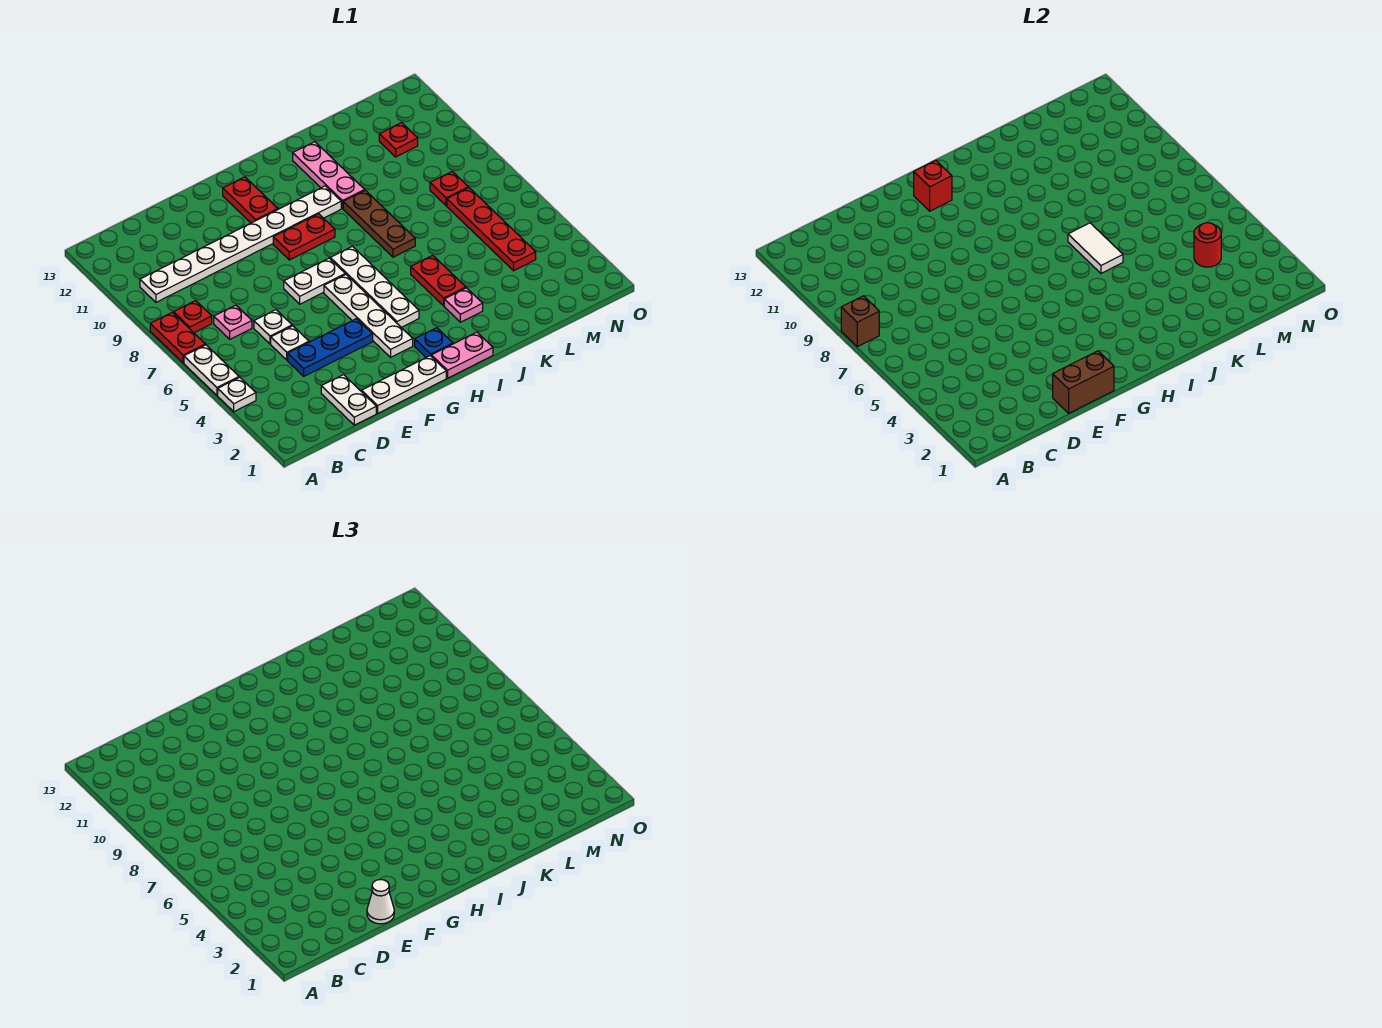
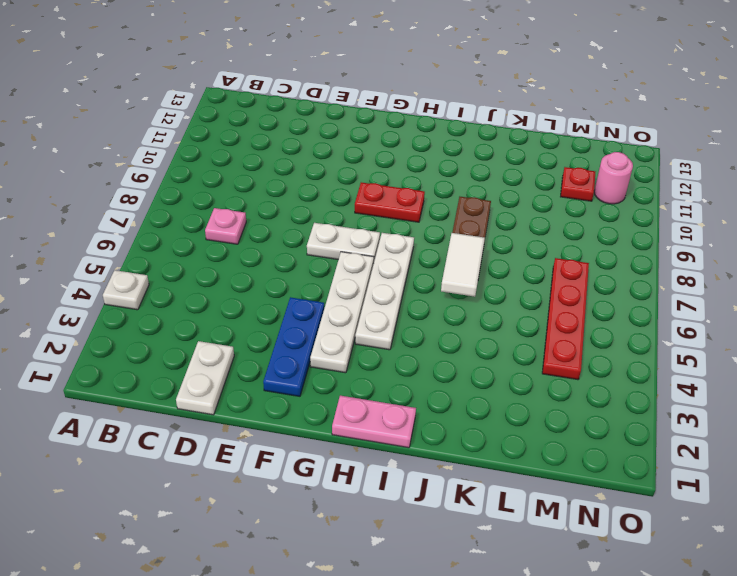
blue 1x3 plate [263,297,324,396] -> blue 1x3 plate turned to [288,319,373,376]
pink 1x1 round brick [594,152,633,204] -> none
none -> white 1x2 plate [184,345,239,395]
none -> red 1x2 plate [150,312,205,363]
none -> red 1x1 plate [174,301,212,333]
none -> white 1x8 plate [140,186,341,302]

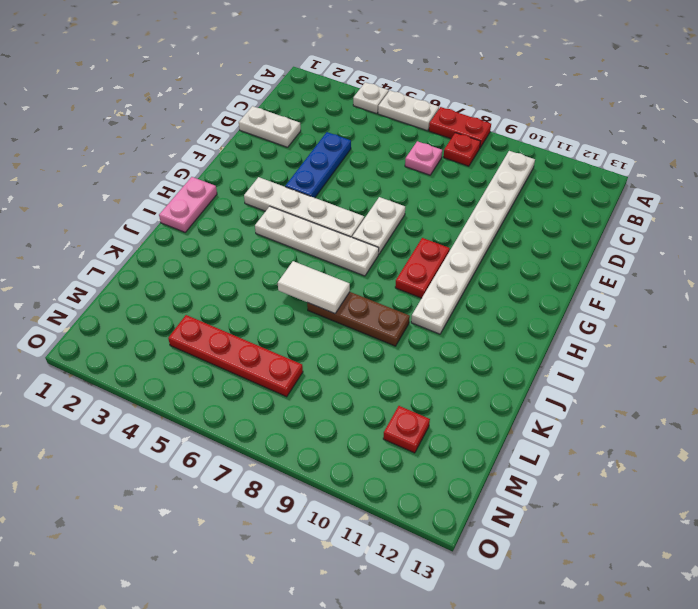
none -> white 1x1 plate [271,326,309,360]
none -> white 1x1 plate [254,310,292,344]
none -> white 1x3 plate [362,356,446,413]
none -> red 1x2 plate [223,177,278,223]

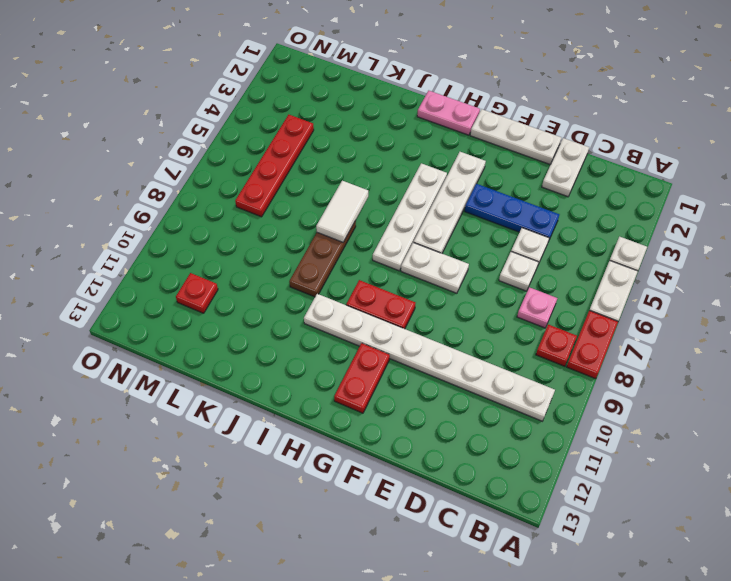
none -> blue 1x1 plate [415,328,453,357]
none -> pink 1x1 plate [444,288,483,322]
none -> red 1x2 plate [411,255,466,306]
none -> pink 1x3 plate [293,142,365,208]

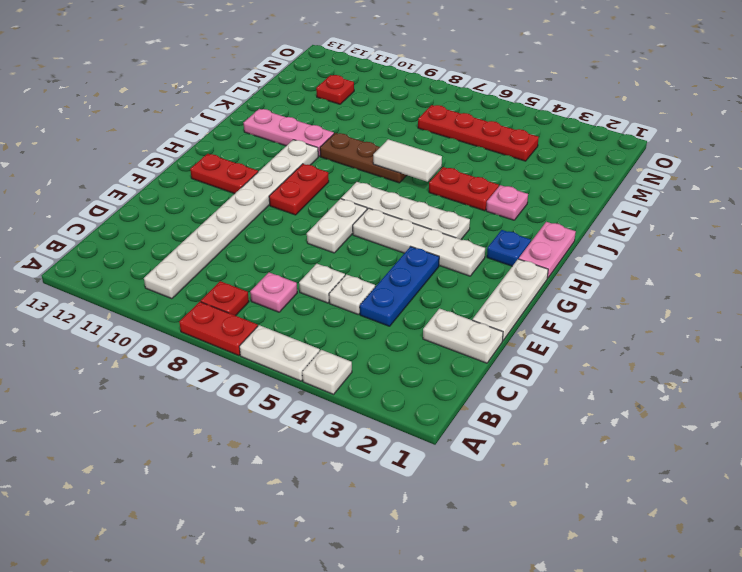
none -> red 1x1 plate [430,172,468,206]
none -> brown 1x1 brick [841,296,879,347]
none -> brown 1x2 brick [1053,351,1114,413]
none -> red 1x1 brick [914,160,952,211]

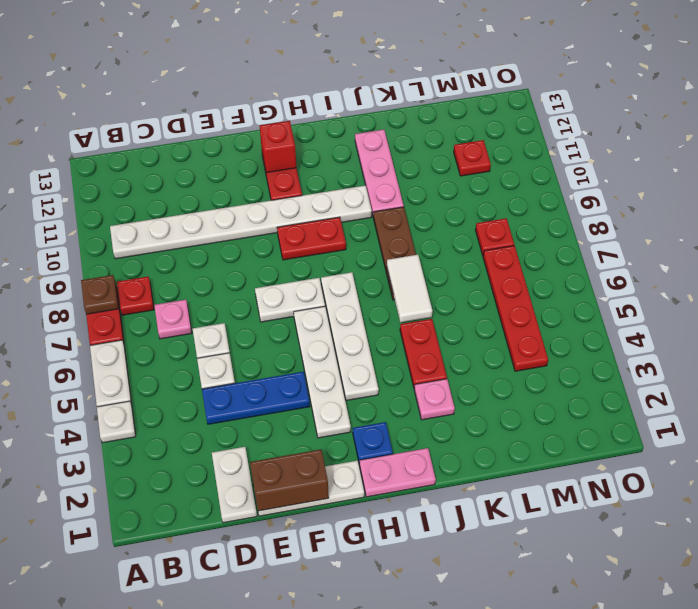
brown 1x1 plate [81,275,119,314] -> brown 1x1 brick [841,296,879,347]
none -> red 1x1 round brick [1194,223,1221,267]
none -> white 1x1 cone [367,880,394,924]

